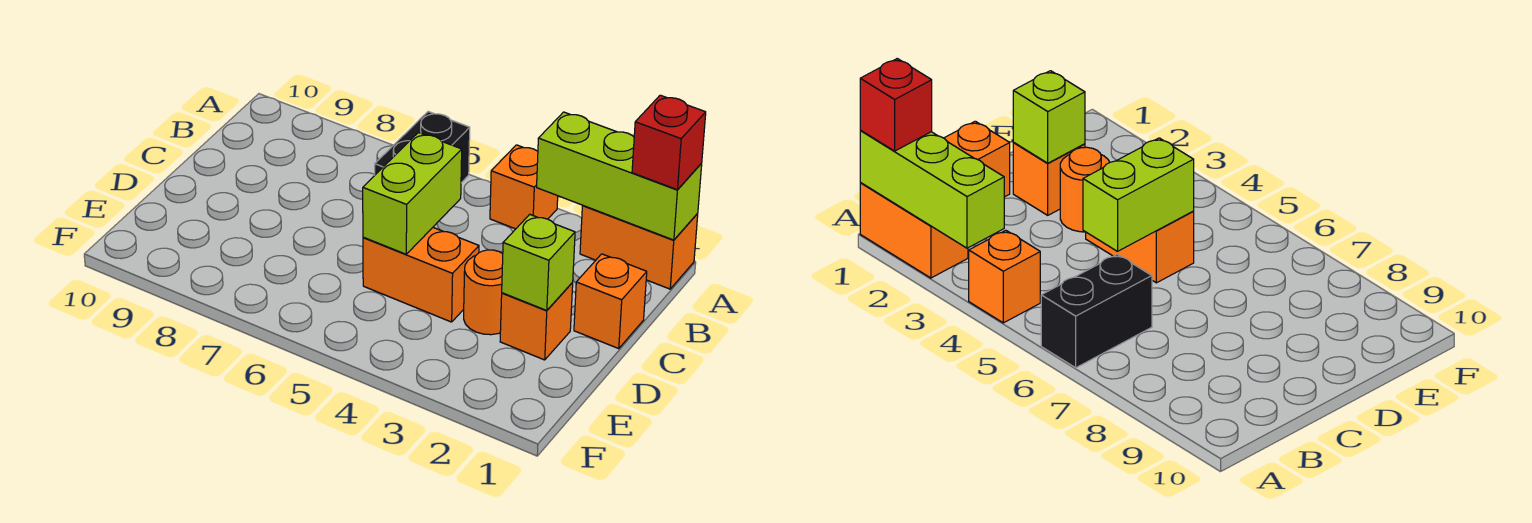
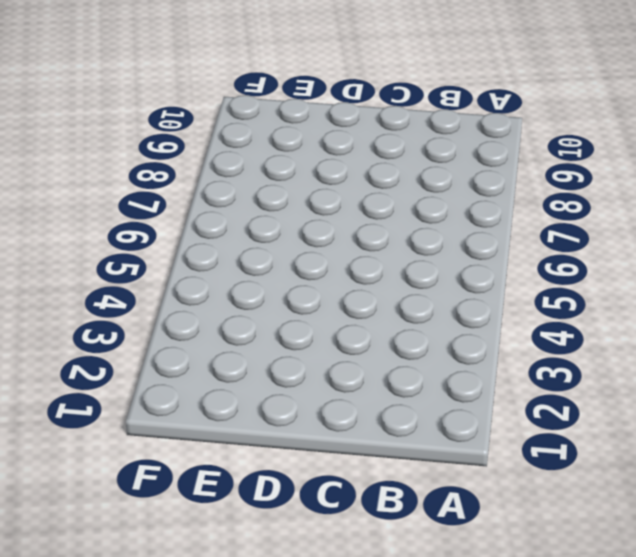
none -> orange 1x2 brick [580,206,698,289]
none -> orange 1x1 brick [490,145,558,229]

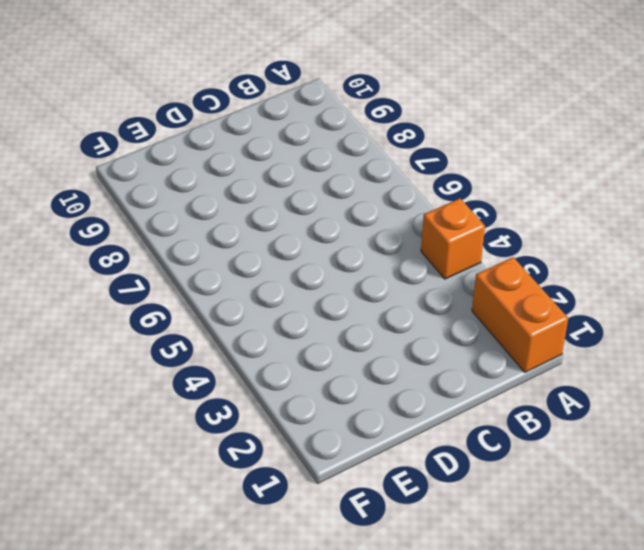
none -> black 1x2 brick [375,112,470,183]
none -> orange 1x1 brick [574,254,647,349]

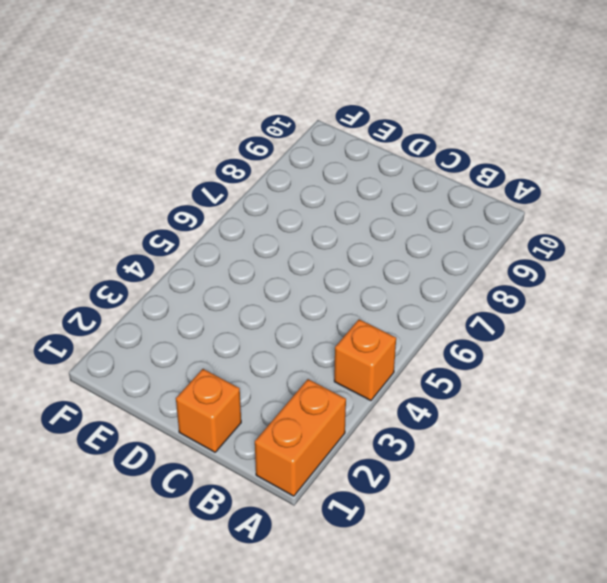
none -> black 1x2 brick [375,112,470,183]
none -> orange 1x1 brick [500,283,573,360]

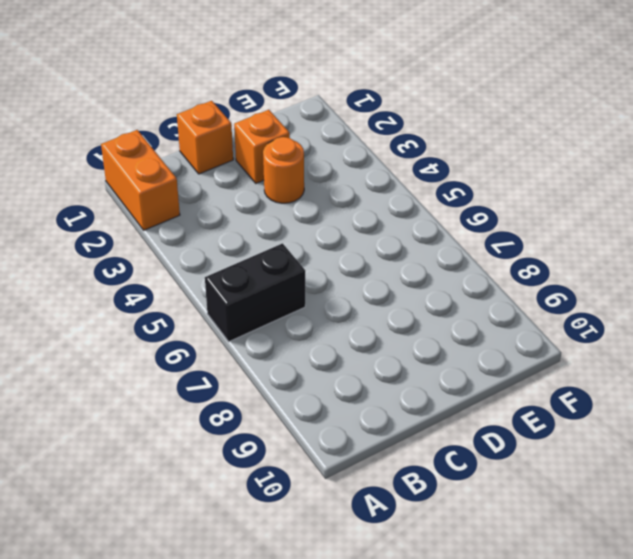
none -> orange 1x1 brick [490,145,558,229]
none -> orange 1x2 brick [363,228,479,322]

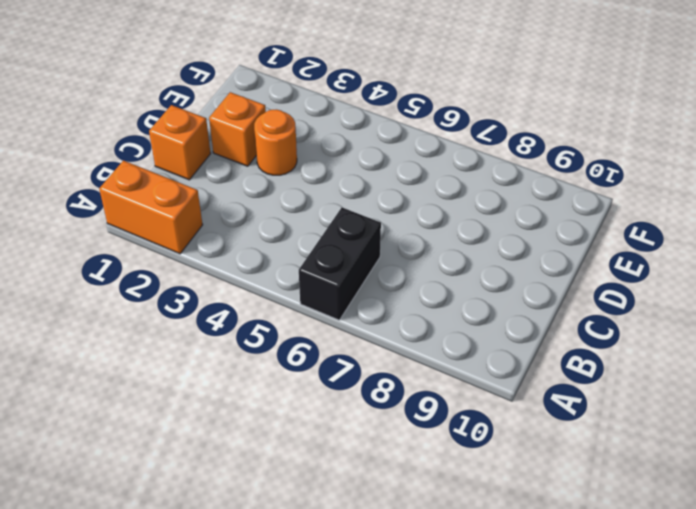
none -> orange 1x1 brick [490,145,558,229]
none -> orange 1x2 brick [363,228,479,322]

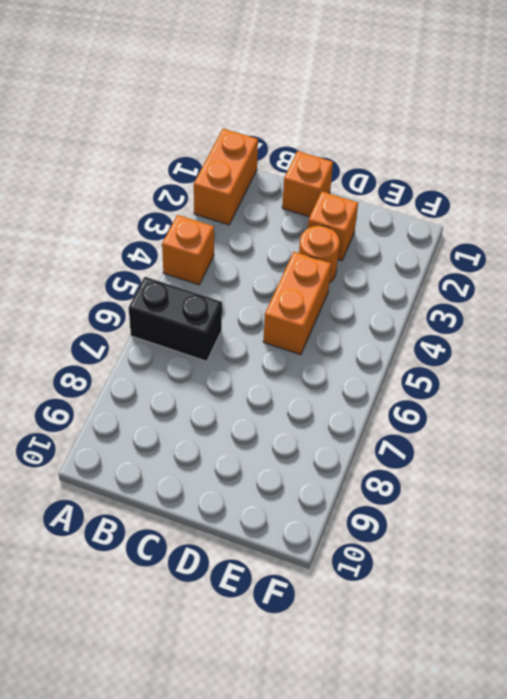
none -> lime 1x3 brick [537,112,702,240]
none -> lime 1x2 brick [363,133,462,254]

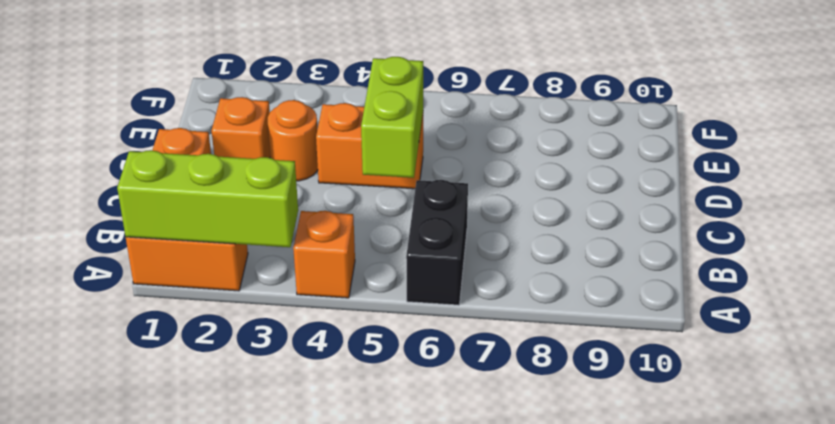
none -> lime 1x1 brick [502,214,575,311]
none -> red 1x1 brick [632,95,706,190]

